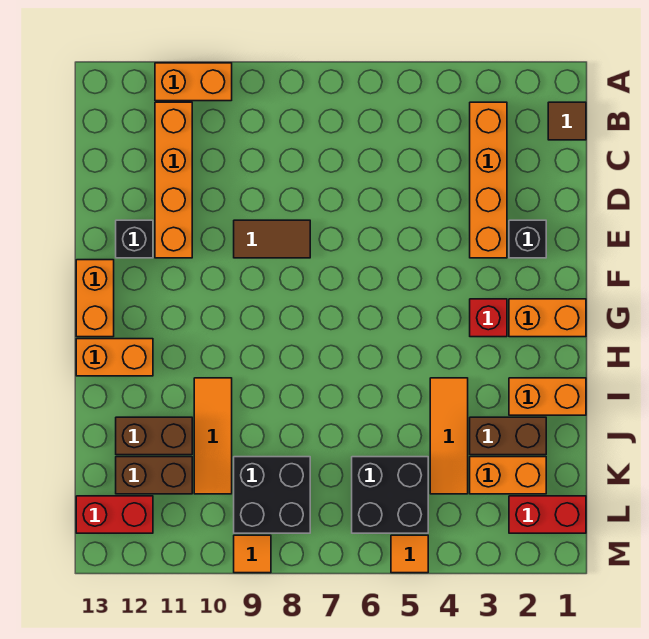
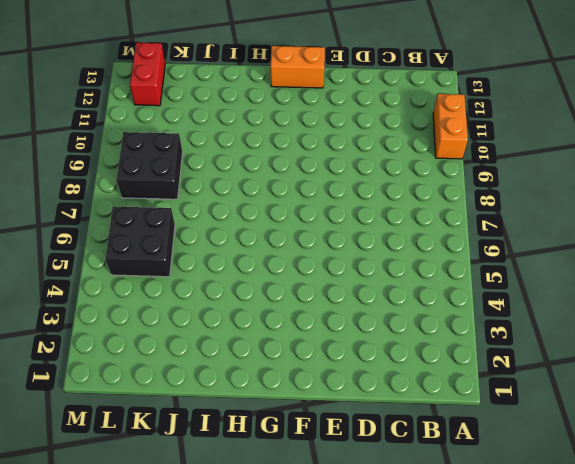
none -> brown 1x1 tile [548,102,586,140]
none -> orange 1x4 brick [470,102,507,258]
none -> orange 1x4 brick [155,102,192,258]

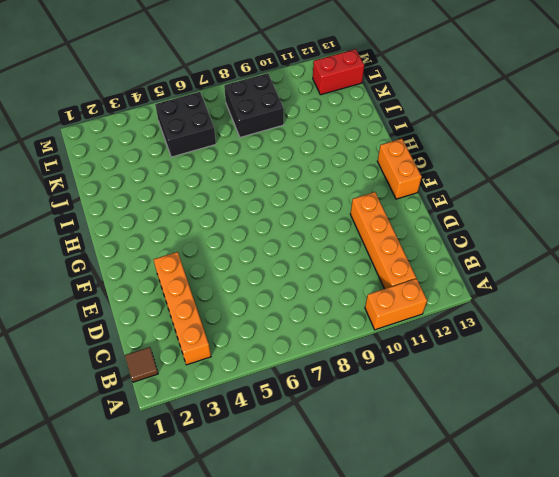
none -> black 1x1 brick [509,220,546,258]
none -> brown 1x2 tile [234,220,310,258]
none -> black 1x1 brick [116,220,153,258]

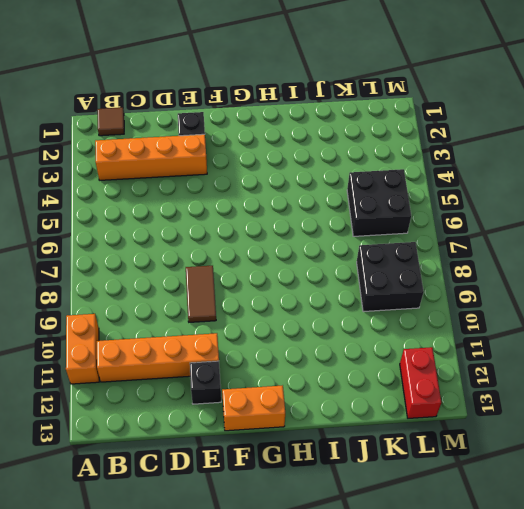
none -> orange 1x2 brick [509,299,586,337]
none -> red 1x1 brick [470,299,507,337]
none -> orange 1x2 brick [76,339,153,376]

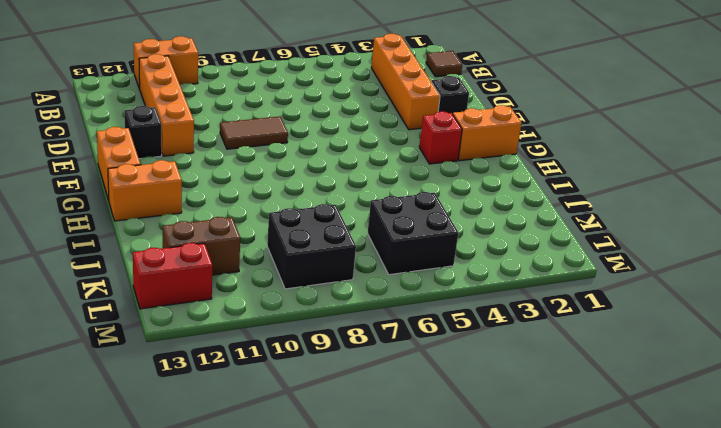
none -> orange 1x2 brick [509,378,586,415]
none -> orange 1x3 tile [430,378,468,494]
none -> orange 1x3 tile [194,378,232,494]

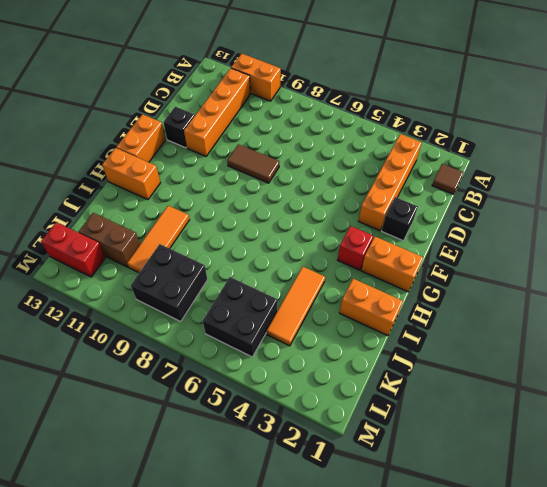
none -> brown 1x2 brick [470,417,546,455]
none -> brown 1x2 brick [116,417,192,455]
none -> orange 1x2 brick [470,457,546,494]

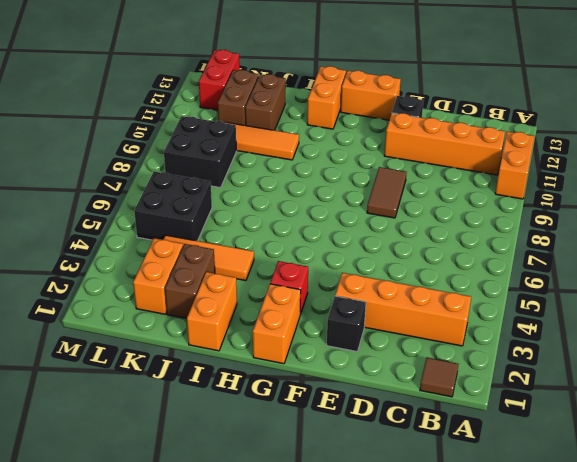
none -> red 1x2 brick [509,496,586,533]
none -> orange 1x1 tile [391,535,428,573]
none -> orange 1x1 tile [234,535,271,573]

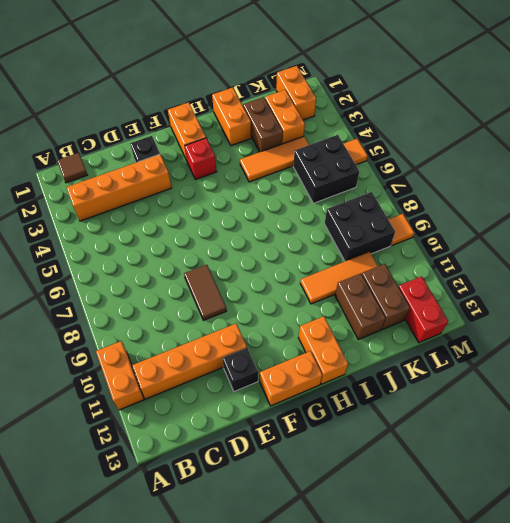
orange 1x2 brick [276,66,316,120] -> red 1x2 brick [509,496,586,533]

